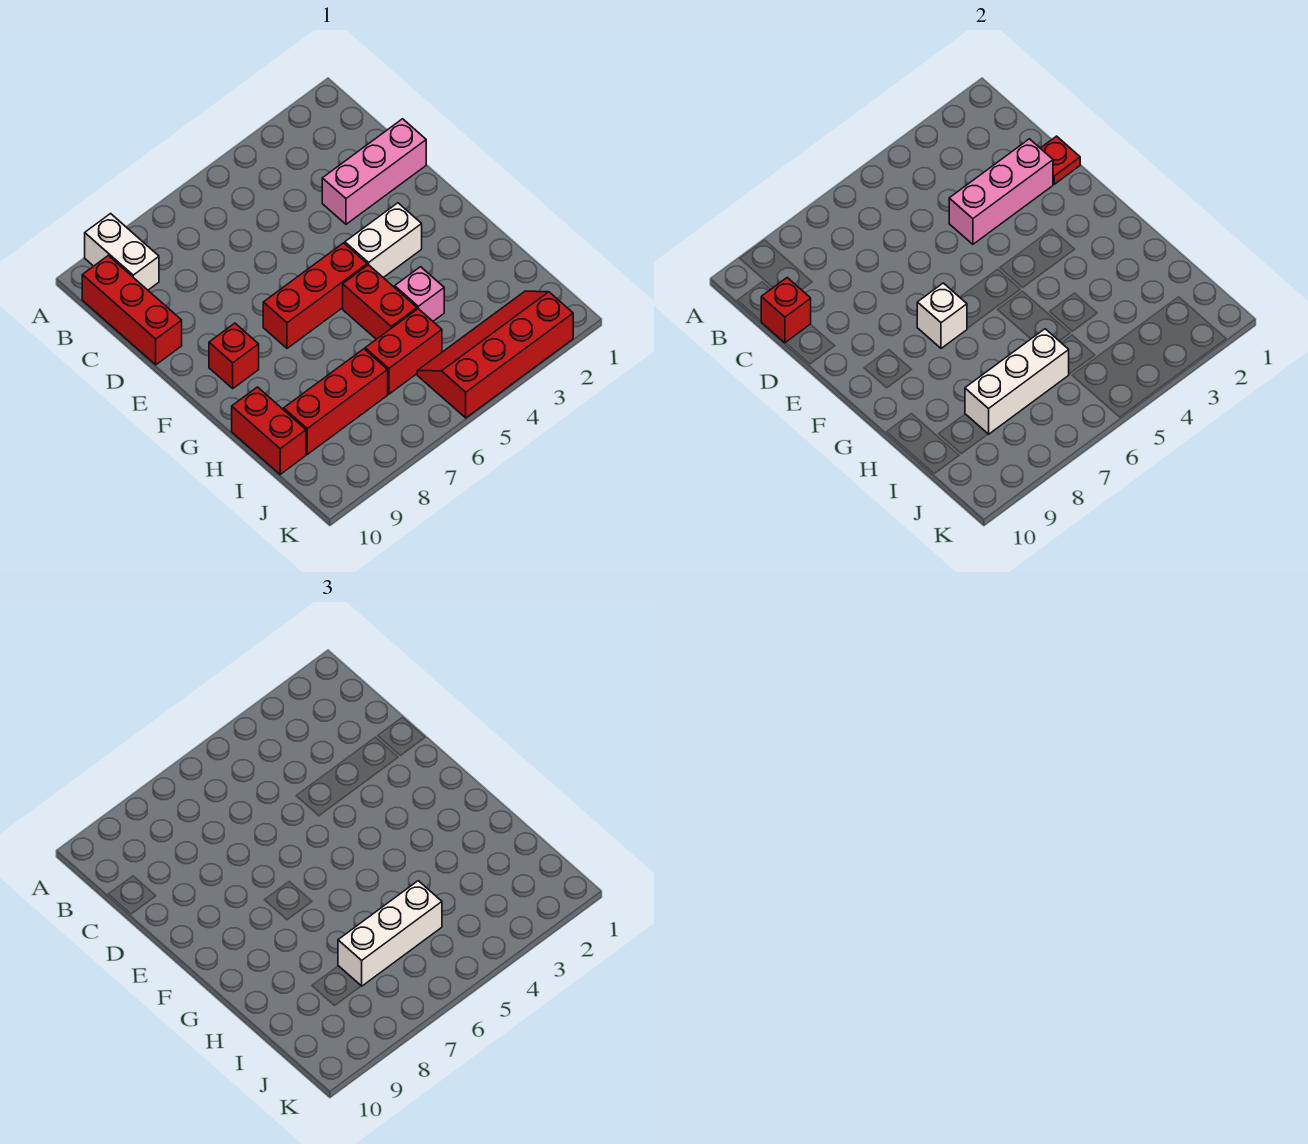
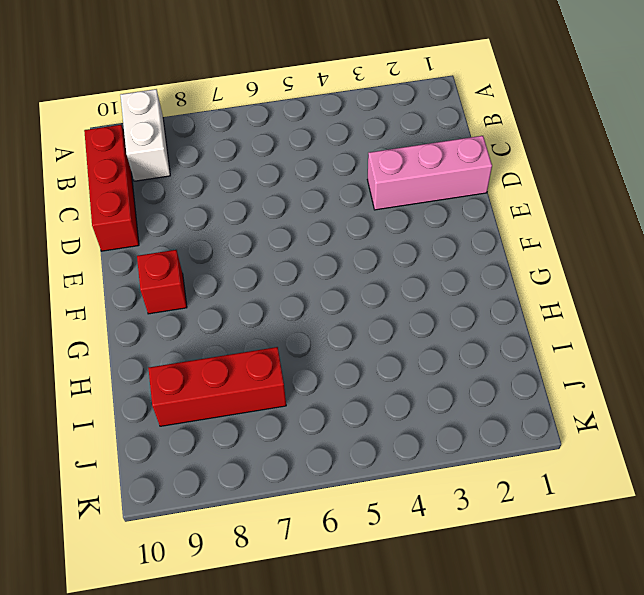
none -> white 1x2 brick [345,203,422,278]
none -> red 1x3 brick [263,243,367,348]
none -> red 1x2 brick [343,265,417,339]

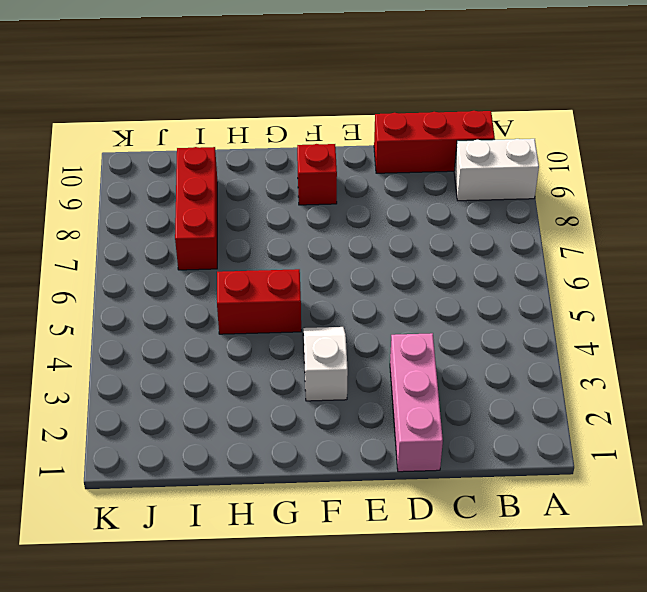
white 1x2 slope [303,327,348,401] -> white 1x2 brick [345,203,422,278]
none -> red 1x3 brick [263,243,367,348]
none -> pink 1x1 brick [395,267,444,321]
none -> red 1x2 brick [232,387,306,474]

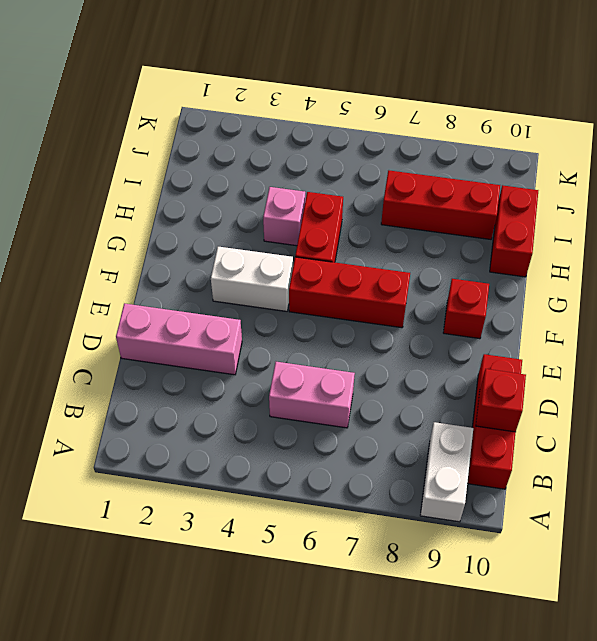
pink 1x2 brick [269,362,355,428] -> none
none -> red 1x2 brick [365,309,442,394]
none -> red 2x4 slope [417,291,573,418]
none -> red 1x1 plate [1041,136,1080,184]

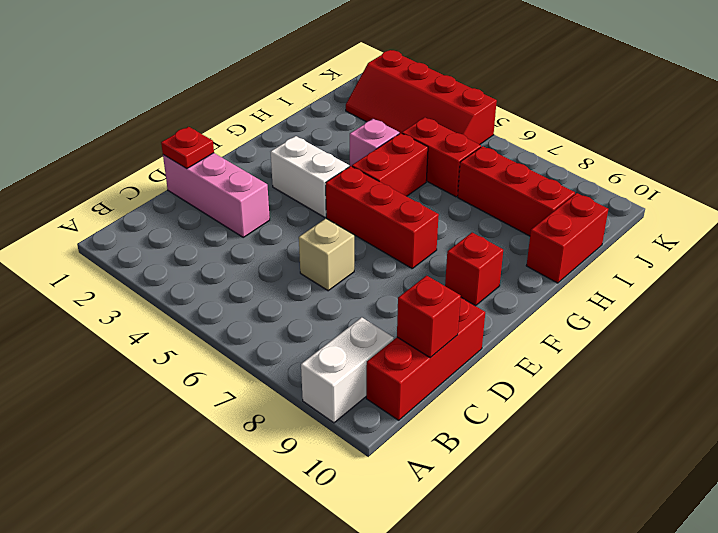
tan 1x1 brick [299,219,354,291] -> none
none -> pink 1x3 brick [949,139,1053,244]
none -> white 1x1 brick [917,283,967,348]
none -> white 1x3 brick [965,329,1069,434]

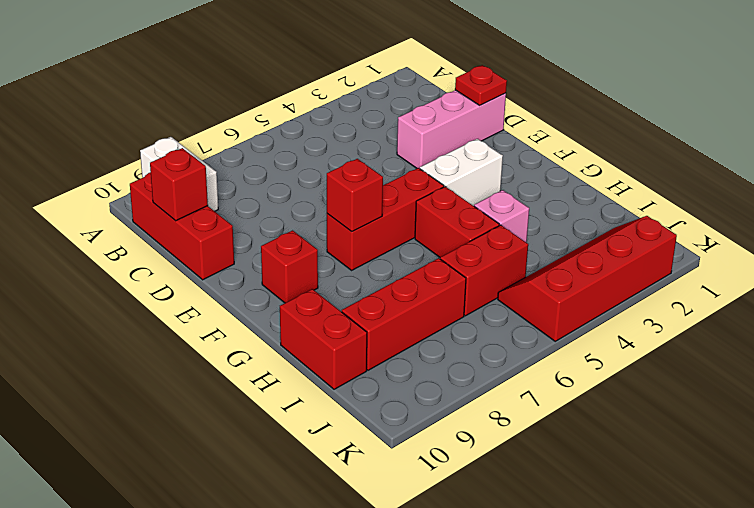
red 1x1 brick [327,159,383,232] -> white 1x1 brick [917,283,967,348]
none -> pink 1x3 brick [949,139,1053,244]
none -> white 1x3 brick [965,329,1069,434]
none -> white 1x3 brick [338,881,442,986]

